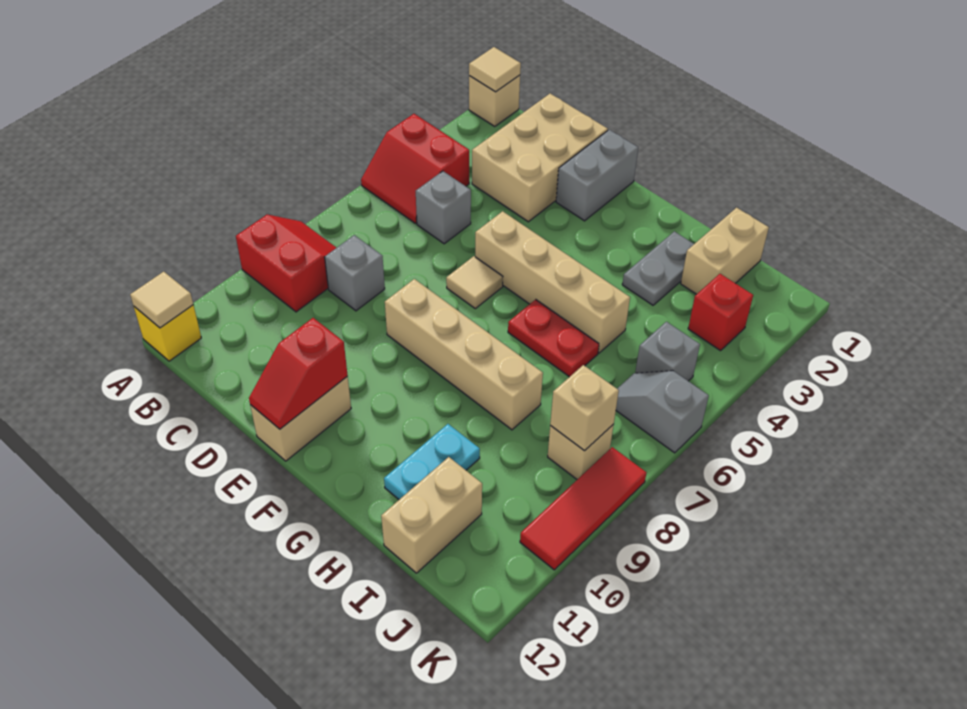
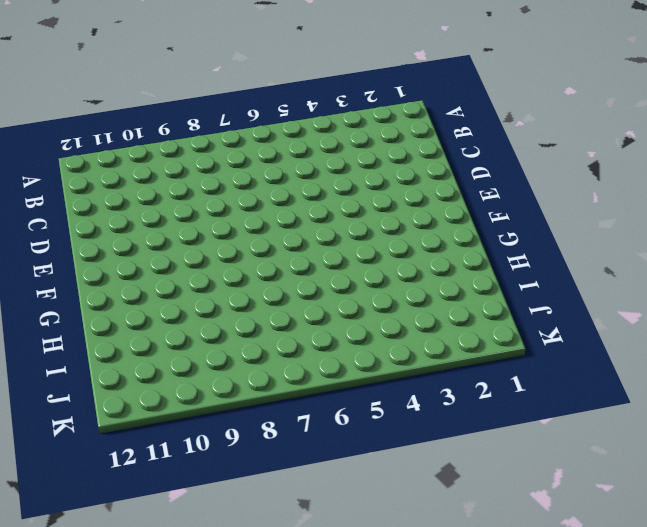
none -> tan 1x1 brick [469,75,520,127]
none -> red 2x2 slope [361,114,469,223]
none -> red 2x2 slope [236,215,336,312]

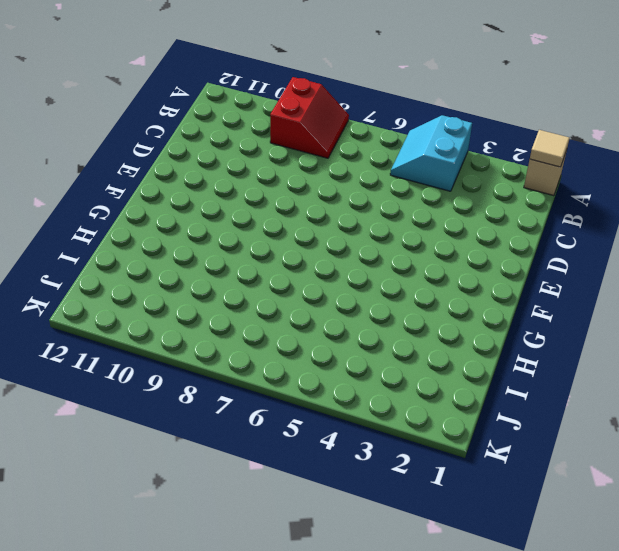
cyan 2x2 slope [390,115,472,191] -> red 2x2 slope [361,114,469,223]
none -> yellow 1x1 brick [134,305,201,361]
none -> tan 2x3 brick [472,94,608,222]
none -> grey 1x1 brick [416,171,471,244]

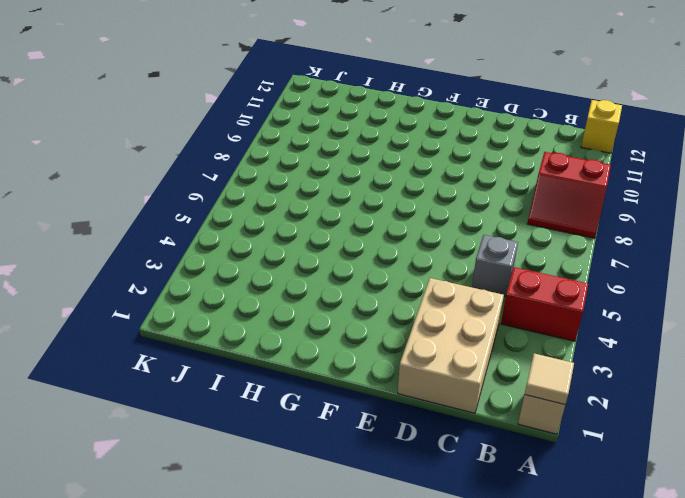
none -> grey 1x1 brick [325,235,385,311]
none -> grey 1x2 brick [556,130,638,221]
none -> tan 1x4 brick [475,211,630,353]

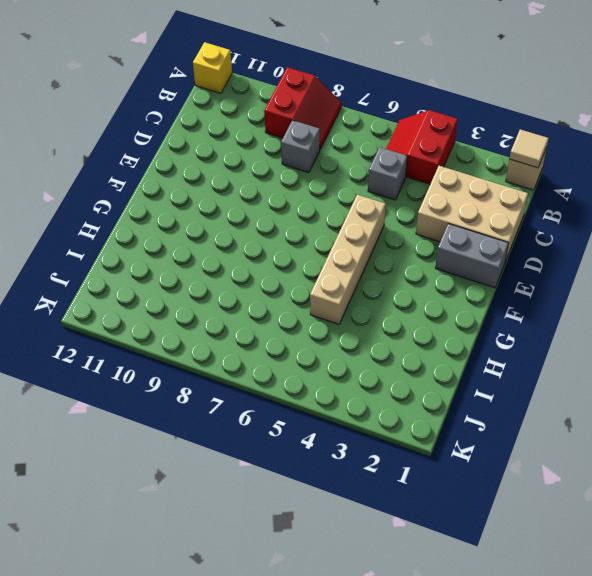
none -> tan 1x1 tile [446,256,503,309]
none -> tan 1x4 brick [385,279,543,430]
none -> tan 1x2 brick [250,377,351,461]

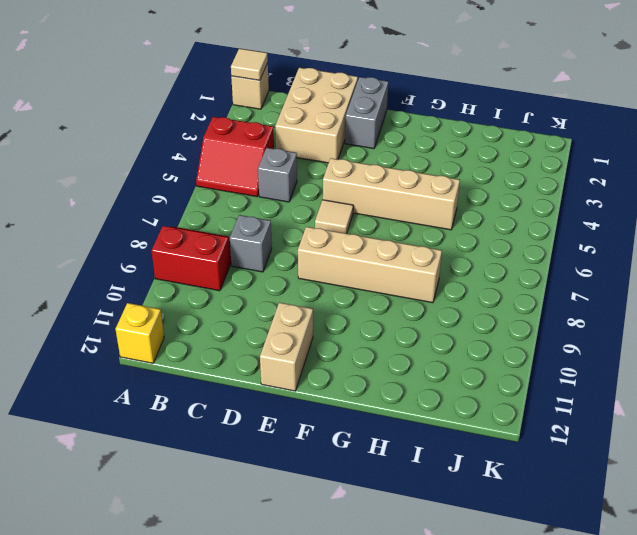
none -> red 1x2 plate [508,299,599,377]
none -> grey 1x2 plate [622,231,694,305]
none -> cyan 1x2 plate [384,424,480,499]

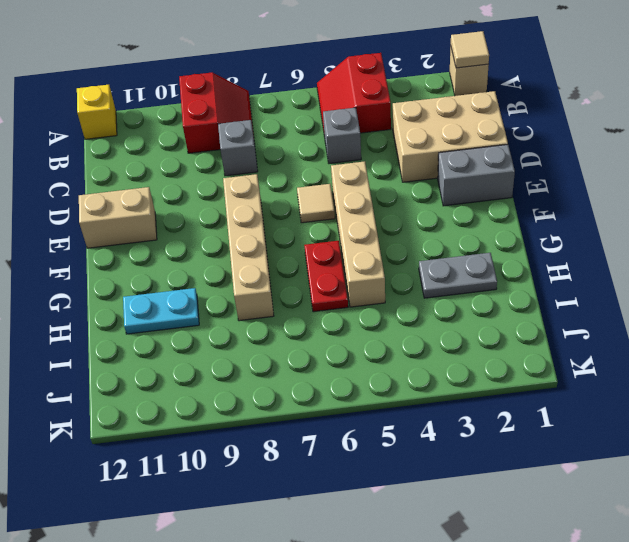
none -> tan 1x2 brick [681,208,769,294]
none -> tan 1x2 brick [381,457,482,573]
none -> red 1x1 brick [688,274,753,351]

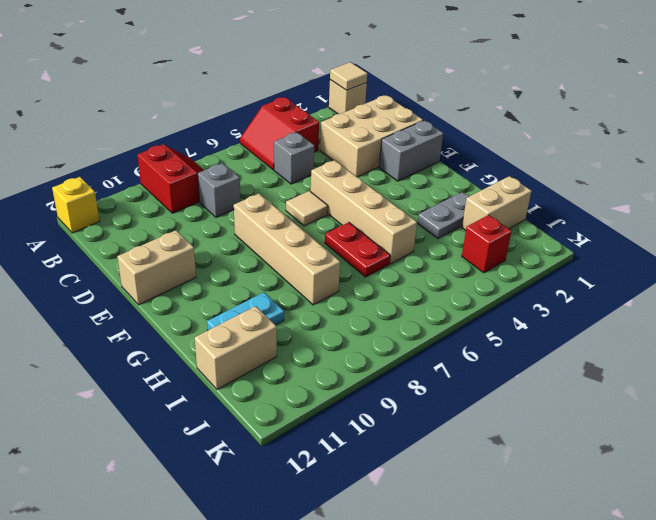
none -> grey 1x1 brick [635,322,700,381]
none -> grey 1x2 slope [616,371,709,453]
none -> tan 1x1 brick [548,424,614,479]

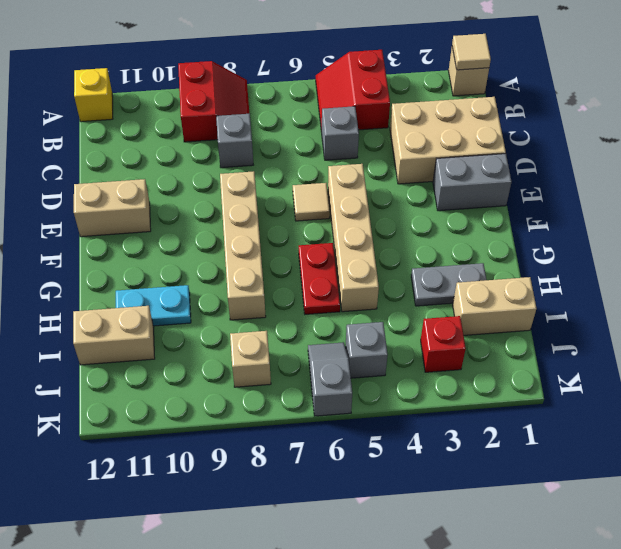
none -> red 1x3 tile [520,447,646,570]
none -> tan 1x1 tile [130,272,193,328]
none -> red 1x2 slope [249,318,348,429]

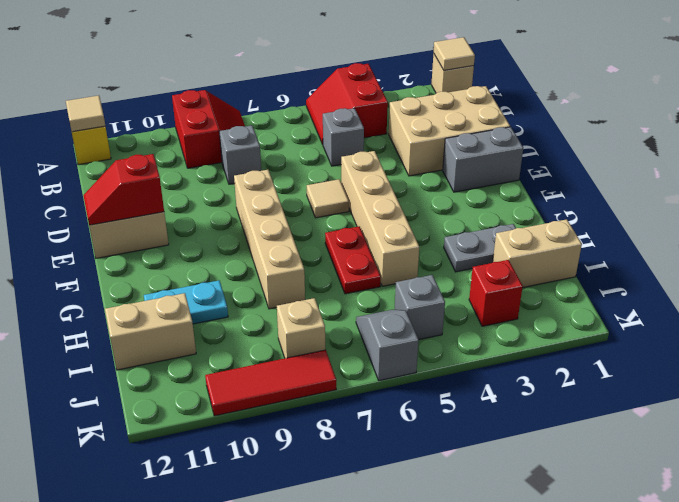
none -> tan 1x1 brick [550,365,619,451]

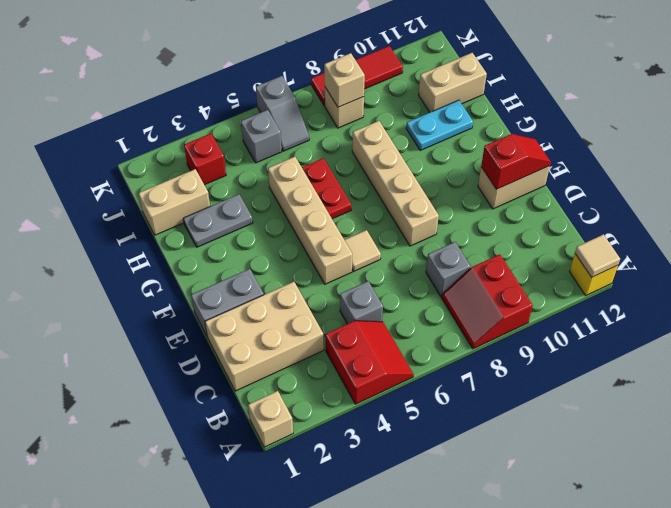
none -> tan 1x1 tile [469,47,521,92]

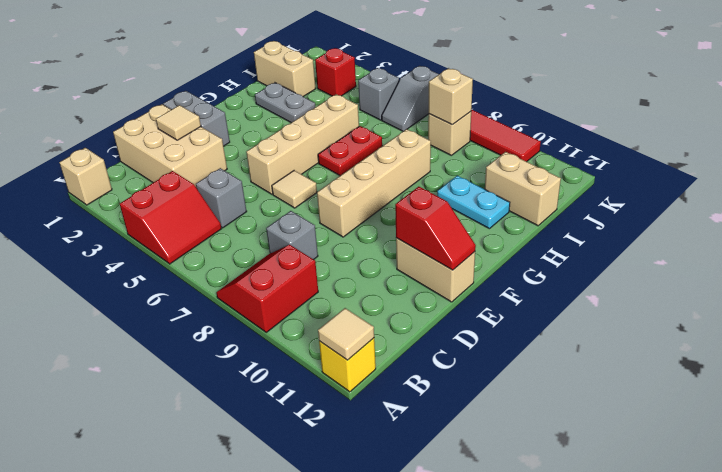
tan 1x1 tile [156,105,201,140] -> tan 1x1 tile moved to [469,47,521,92]

